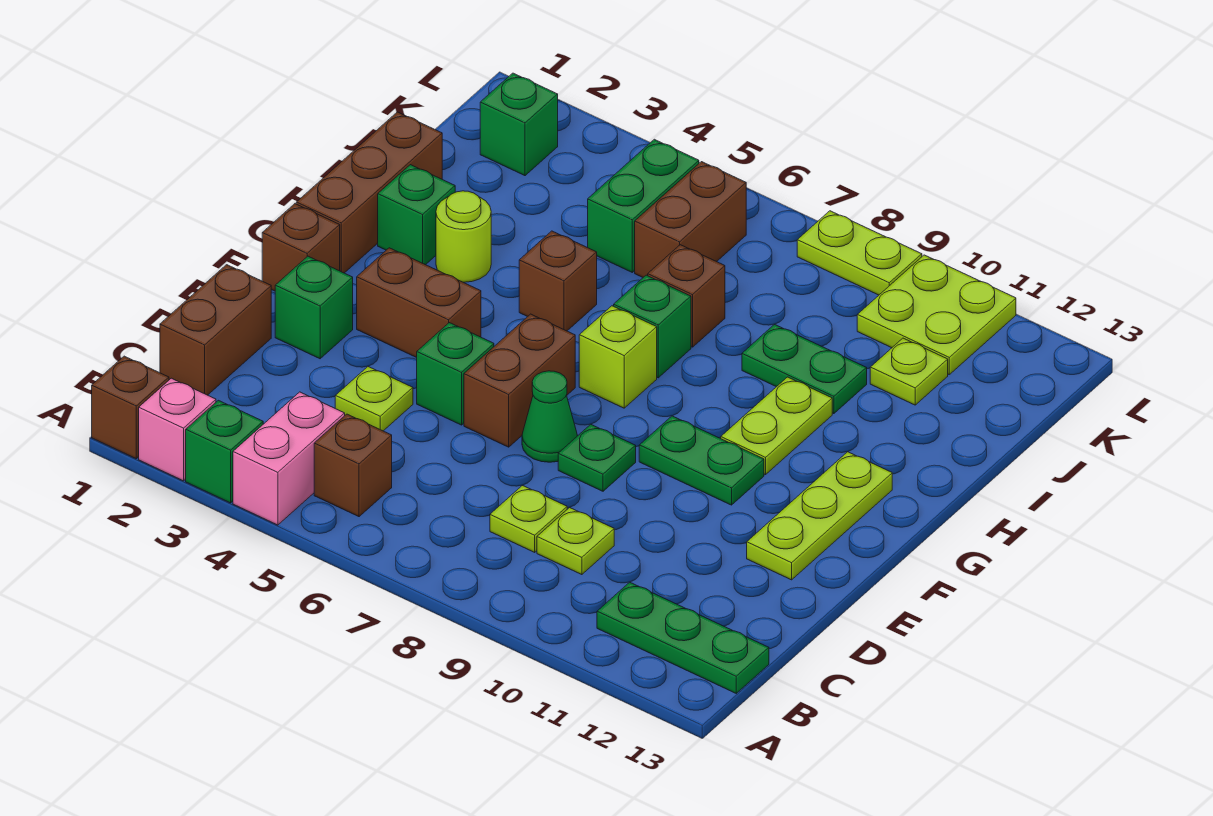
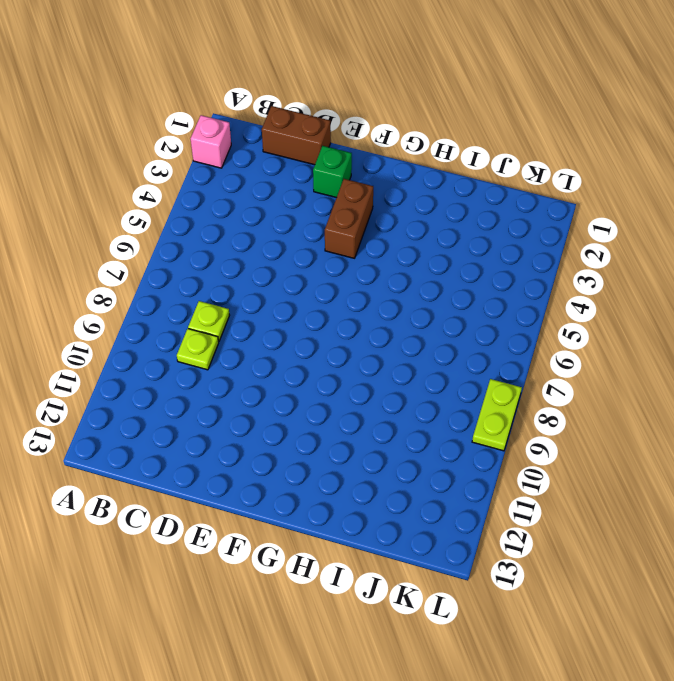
none -> brown 1x1 brick [92,356,169,459]
none -> green 1x1 brick [186,400,263,503]
none -> pink 1x2 brick [233,392,345,525]
none -> brown 1x1 brick [314,414,392,517]

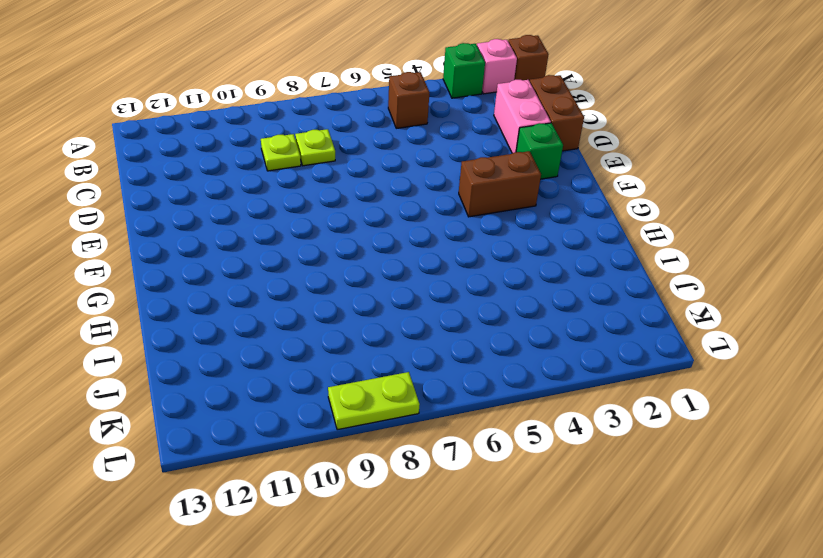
pink 1x2 brick [494,80,551,153] -> pink 1x2 brick moved to [233,392,345,525]
none -> green 1x3 plate [597,582,769,693]
none -> lime 1x1 plate [335,366,413,431]
none -> green 1x1 brick [417,323,494,425]
none -> brown 1x2 brick [464,314,575,447]

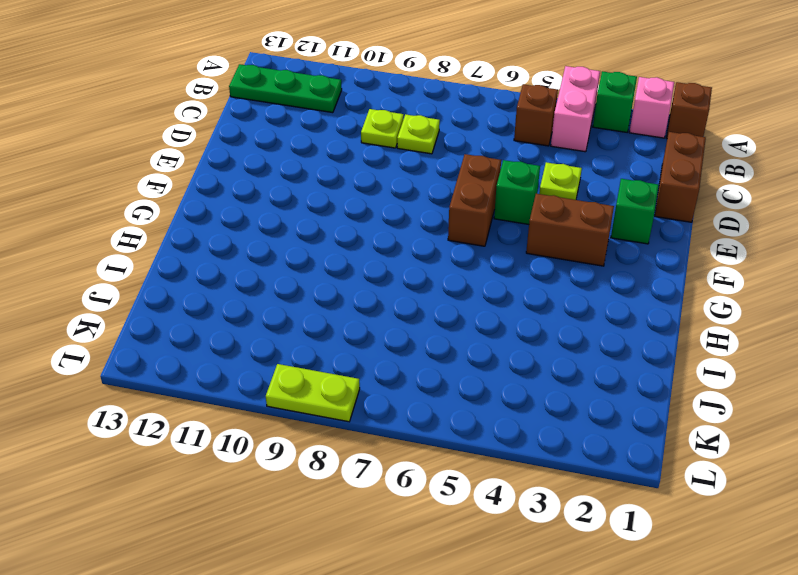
none -> green 1x1 cone [522,371,577,462]
none -> green 1x1 plate [558,424,636,491]
none -> lime 1x3 plate [747,452,892,580]
none -> brown 1x1 brick [262,204,340,291]

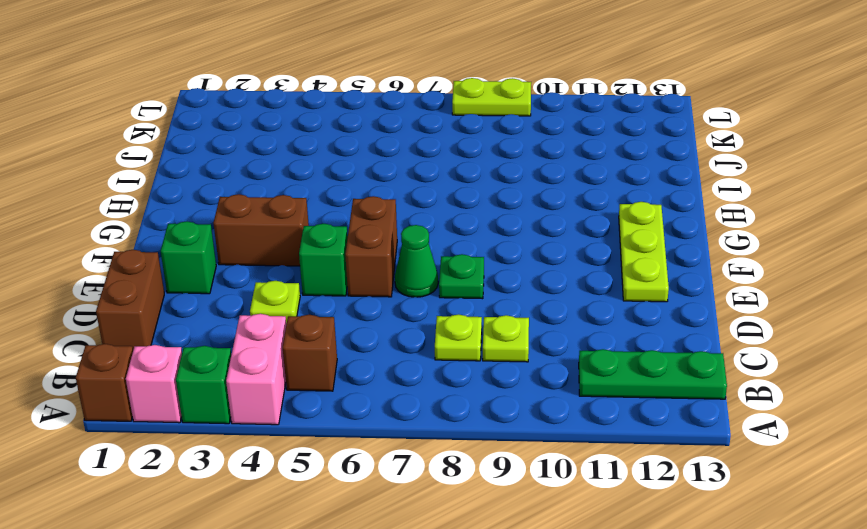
none -> brown 1x1 brick [262,204,340,291]
none -> green 1x2 plate [639,416,764,505]
none -> brown 1x3 brick [296,112,442,273]
none -> lime 1x1 brick [579,306,657,408]

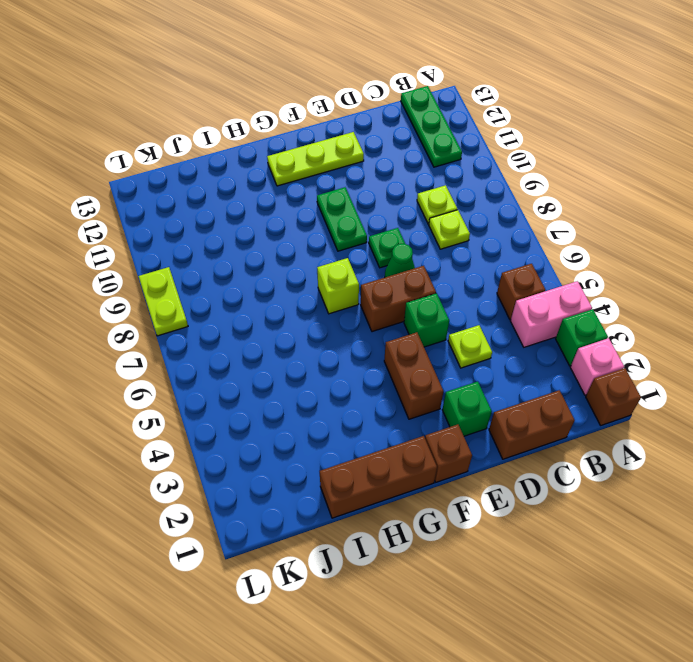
none -> lime 1x2 plate [721,377,832,475]
none -> green 1x1 brick [378,165,455,265]
none -> lime 1x1 round brick [436,191,491,282]
none -> brown 1x1 brick [519,231,597,331]

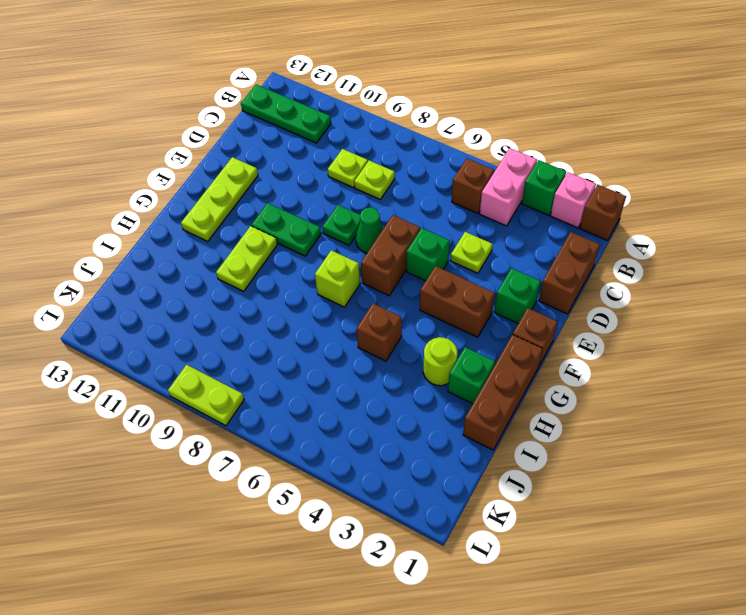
none -> green 1x1 brick [614,275,691,378]
none -> brown 1x1 brick [648,245,725,347]
none -> green 1x2 plate [742,324,867,414]
none -> green 1x2 brick [588,139,699,272]

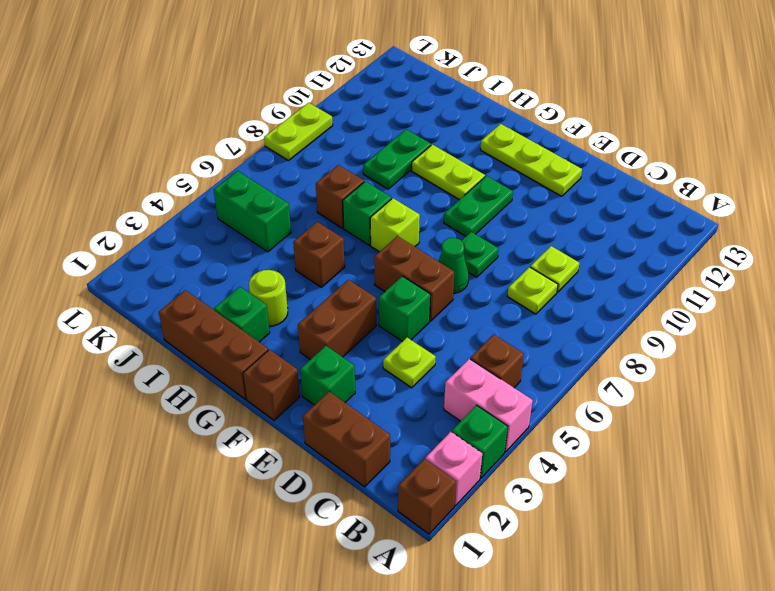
none -> green 1x3 plate [597,582,769,693]
none -> brown 1x2 brick [635,162,746,277]
none -> lime 1x1 plate [870,338,948,405]
none -> green 1x1 brick [480,73,558,176]

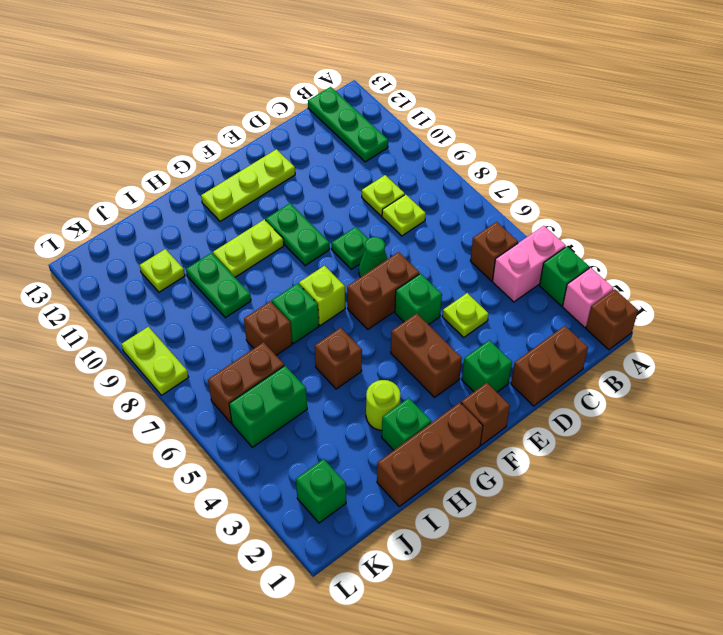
none -> lime 2x2 plate [857,255,1016,374]

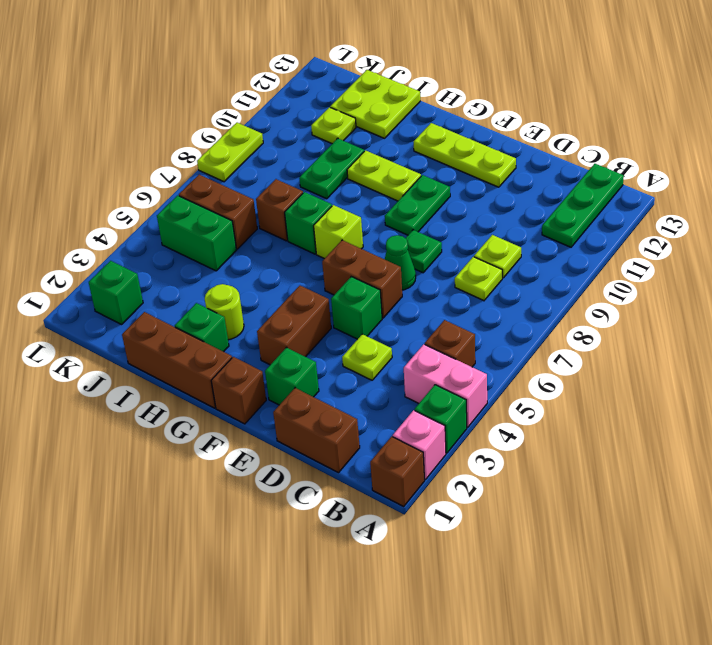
lime 2x2 plate [330,70,420,138] -> lime 2x2 plate moved to [857,255,1016,374]
none -> brown 1x1 brick [519,231,597,331]

